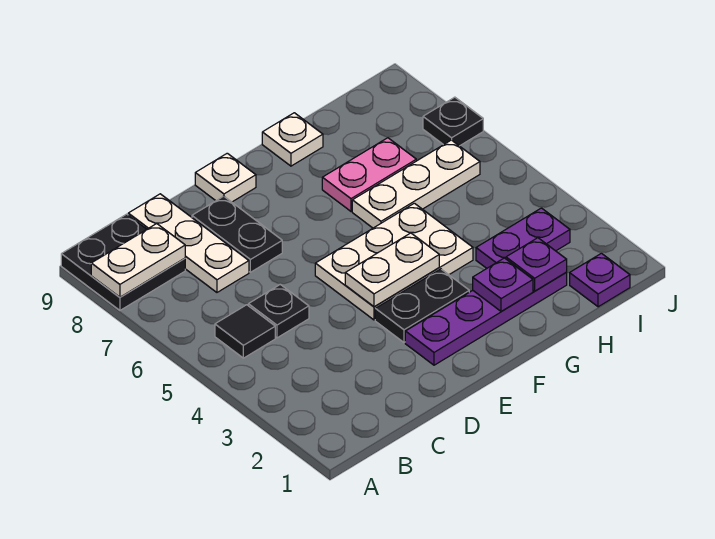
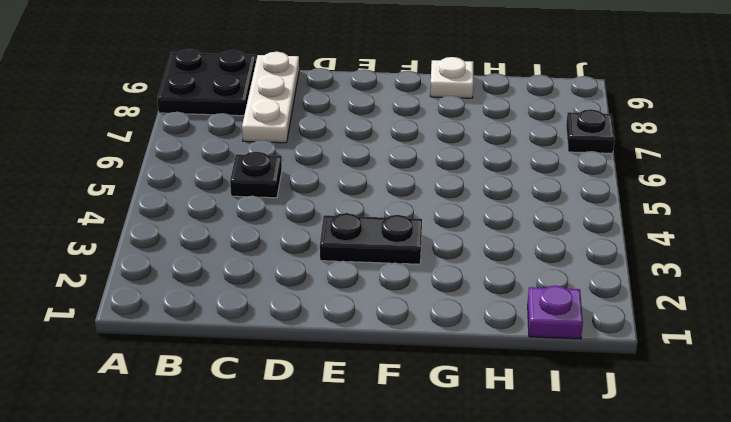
none -> black 1x1 tile [215,305,275,358]
none -> black 1x2 plate [192,196,282,272]
none -> purple 1x4 plate [405,272,567,365]

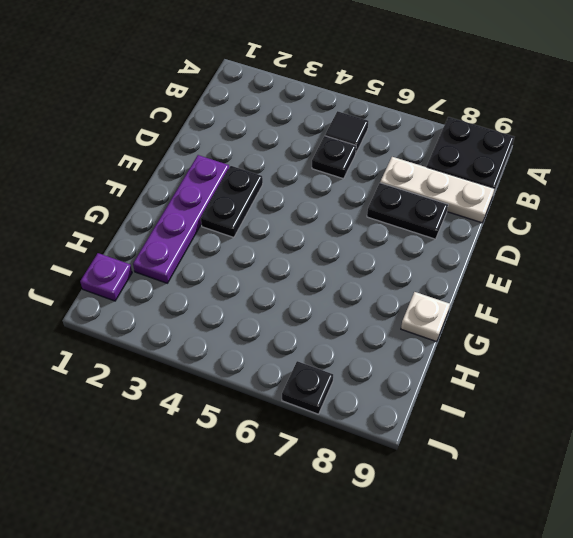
none -> white 2x3 plate [315,203,473,320]
none -> white 1x1 plate [195,153,256,202]
none -> white 1x3 plate [352,140,480,228]

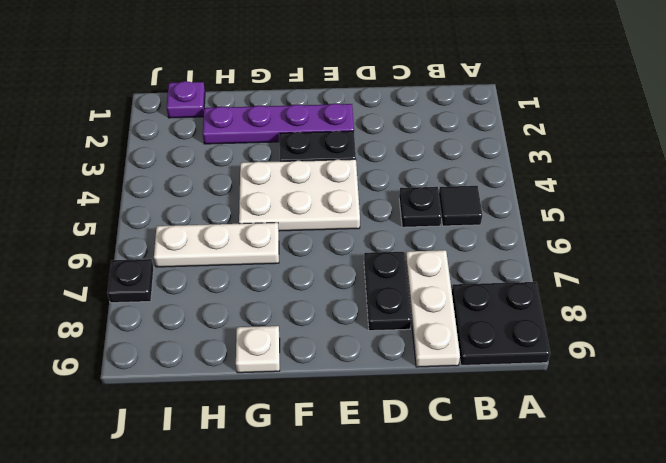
none -> white 1x1 plate [195,153,256,202]
none -> pink 1x2 plate [322,138,416,211]
none -> purple 1x2 plate [476,208,570,268]

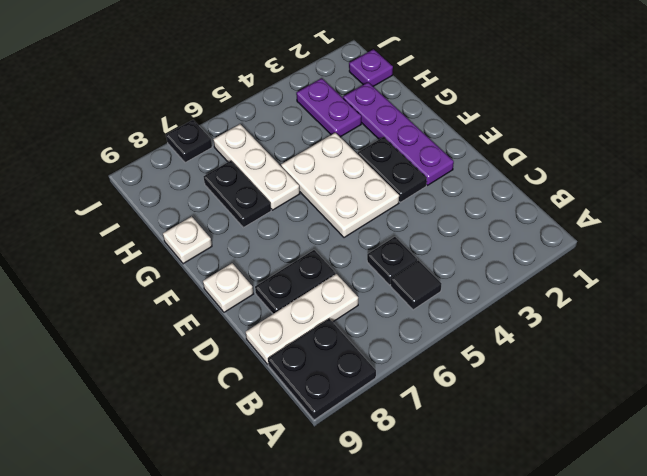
black 1x2 plate [204,161,271,228] -> pink 1x2 plate [322,138,416,211]
none -> white 1x2 plate [91,224,185,297]
none -> white 1x2 plate [345,233,439,307]
none -> purple 1x1 plate [473,258,533,312]

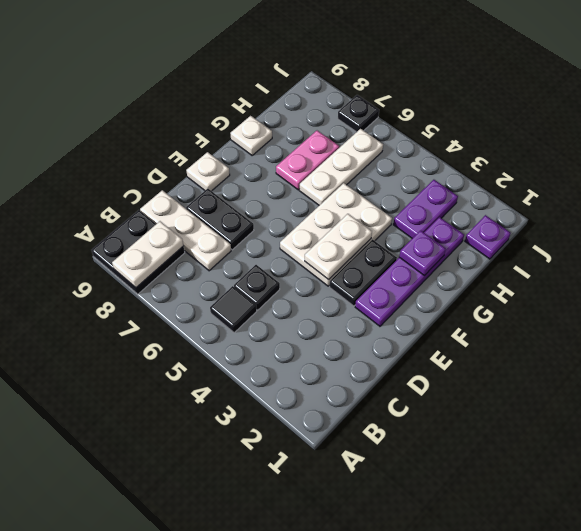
none -> purple 1x1 plate [506,238,567,291]

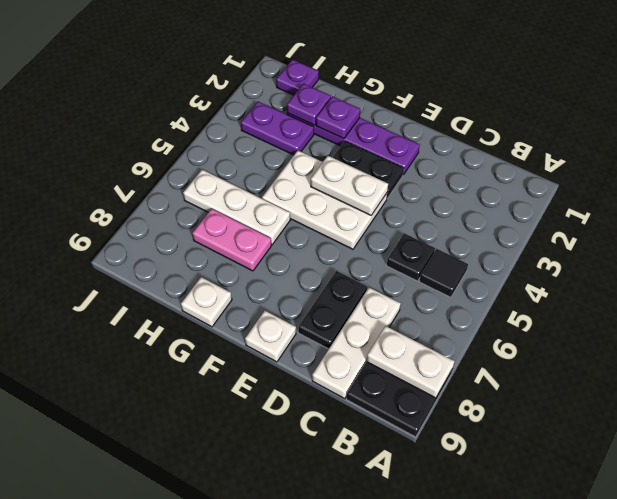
none -> black 1x1 plate [423,97,483,146]

